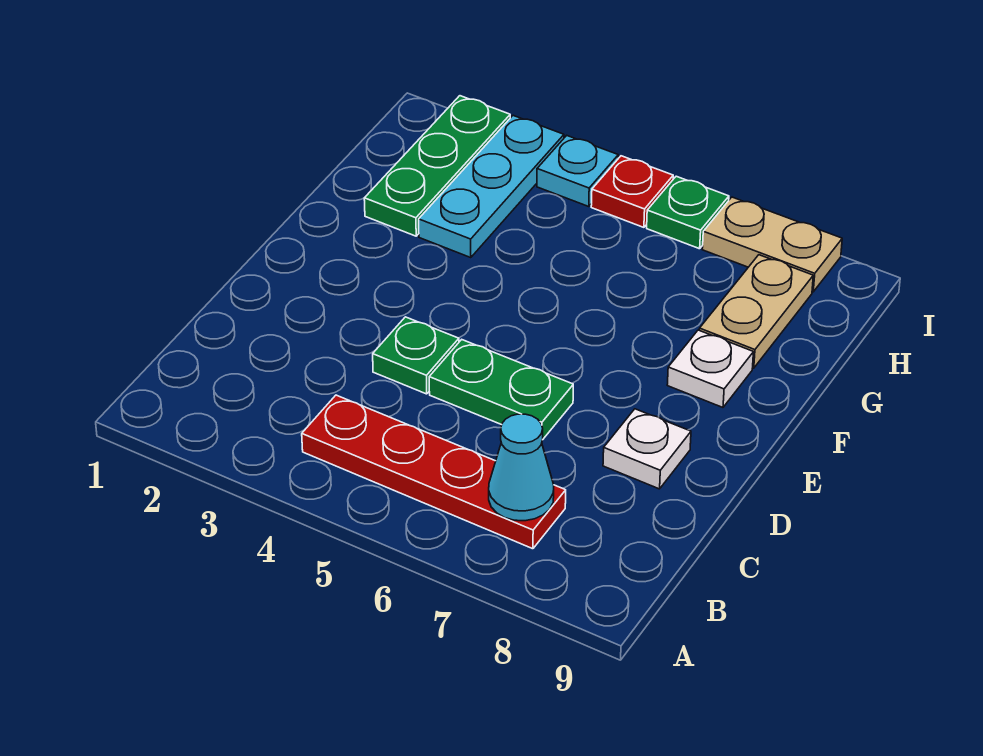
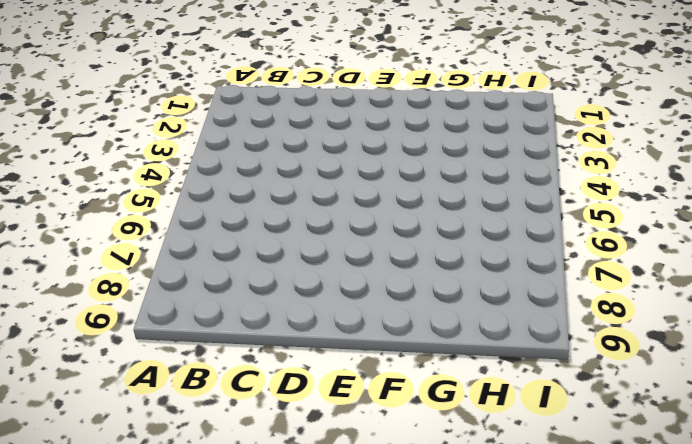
none -> red 1x4 plate [302,395,566,549]
none -> green 1x1 plate [373,317,459,394]
none -> green 1x2 plate [429,340,573,439]

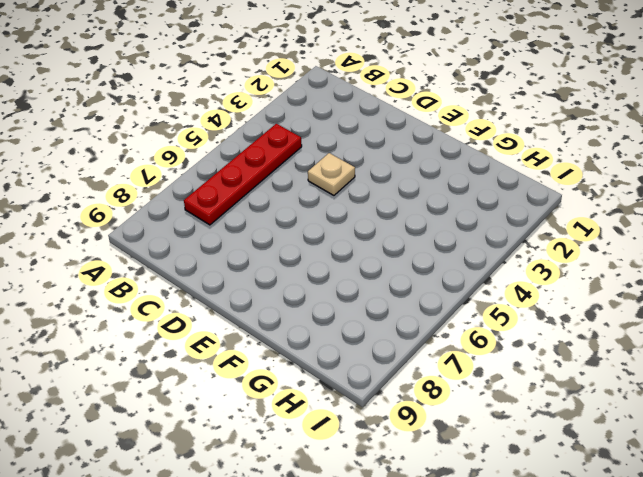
tan 1x1 plate [308,153,355,195] -> green 1x1 plate [373,317,459,394]
none -> green 1x2 plate [429,340,573,439]
none -> white 1x1 plate [603,409,691,489]
none -> white 1x1 plate [667,330,754,407]

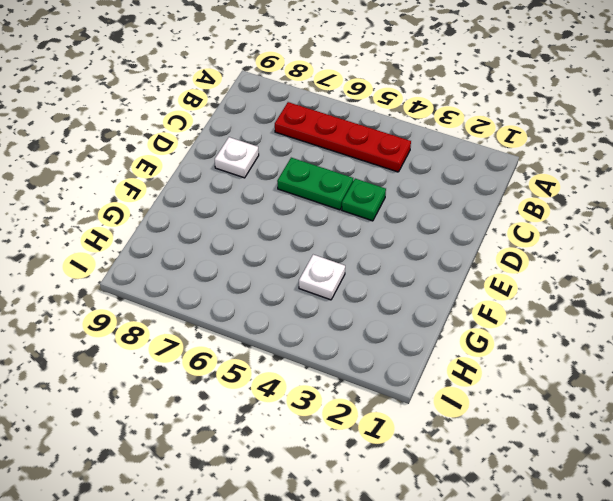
white 1x1 plate [299,255,345,300] -> white 1x1 plate moved to [667,330,754,407]
none -> green 1x3 plate [364,96,510,236]
none -> cyan 1x3 plate [419,116,564,258]
none -> tan 1x2 plate [699,255,813,368]

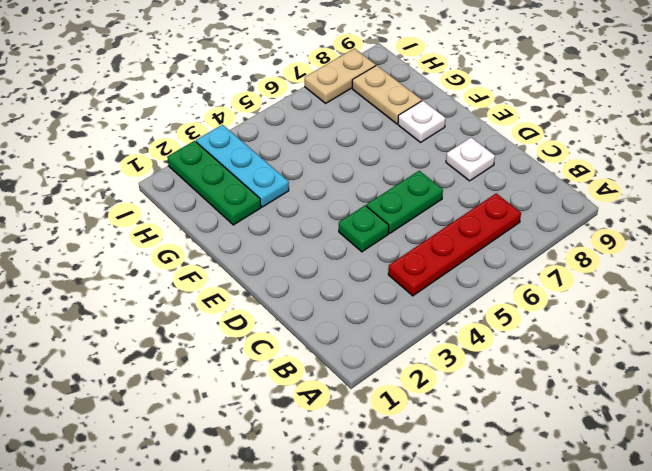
none -> cyan 1x1 plate [537,136,618,206]
none -> red 1x1 plate [591,156,673,227]
none -> green 1x1 plate [647,176,729,249]

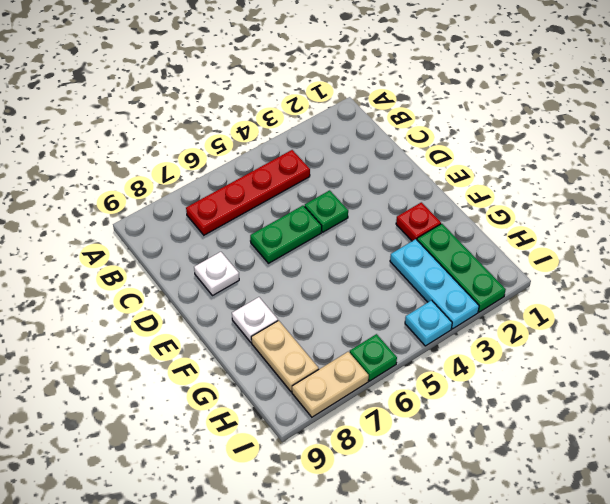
red 1x1 plate [396,202,441,241] -> red 1x1 plate moved to [591,156,673,227]
none -> cyan 1x1 cone [489,414,554,521]

